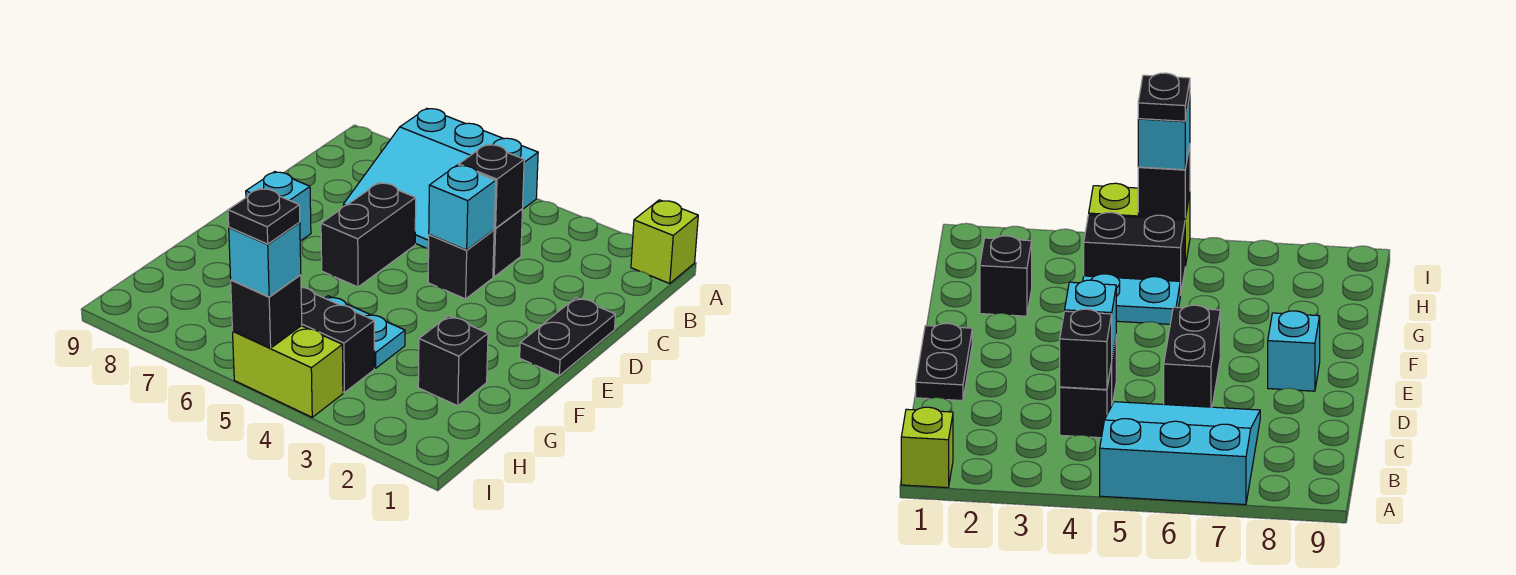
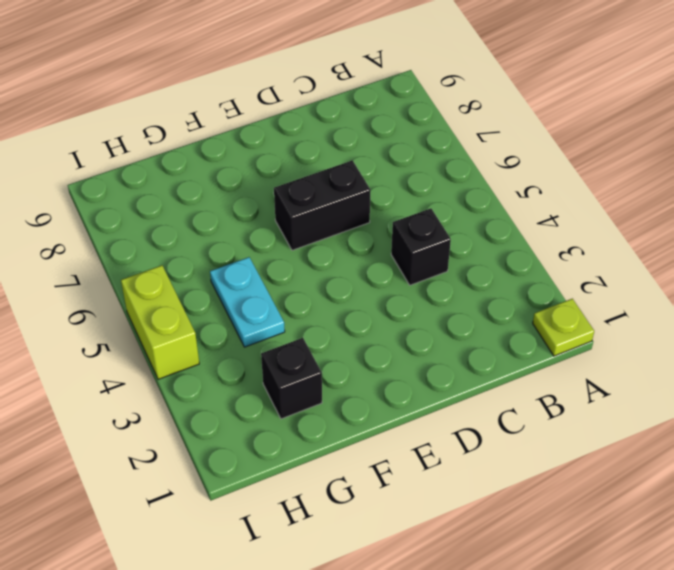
lime 1x1 plate [533,299,594,356] -> lime 1x1 brick [631,200,698,284]
none -> cyan 3x3 slope [343,108,538,249]
none -> black 1x2 plate [520,298,615,375]
none -> black 1x1 brick [428,230,494,299]

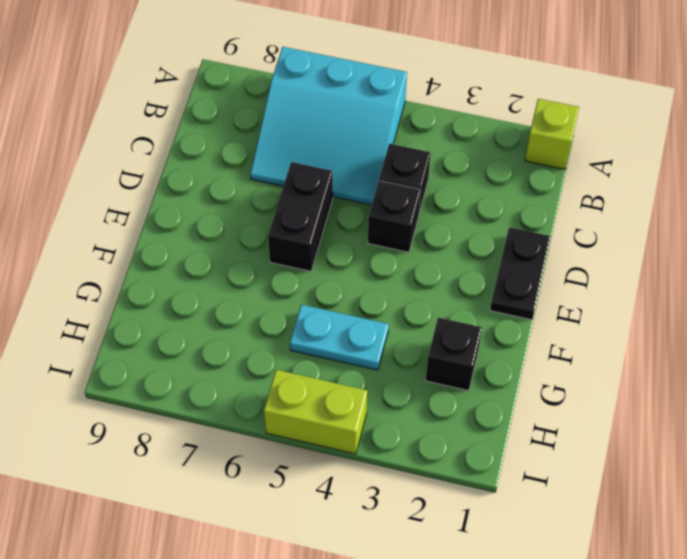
none -> cyan 1x1 brick [246,172,311,241]
none -> black 1x2 brick [301,287,374,392]
none -> black 1x1 brick [459,144,524,228]

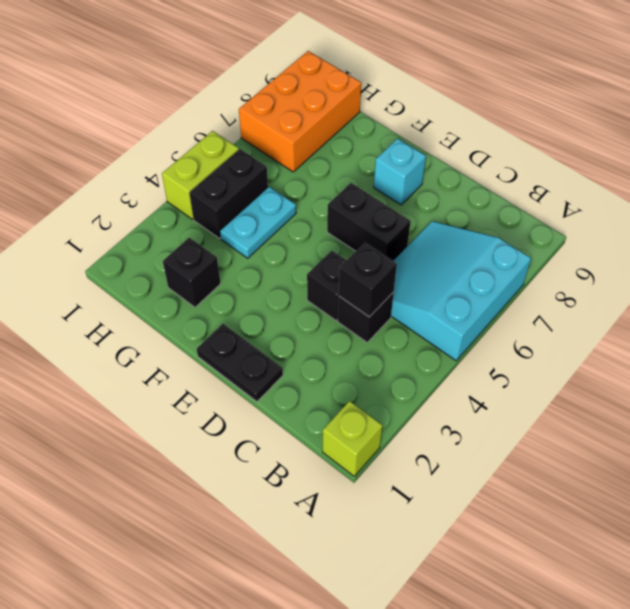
orange 2x3 brick [239,51,361,172] -> none
none -> cyan 1x1 brick [429,165,496,250]
none -> black 1x1 brick [231,275,302,348]
none -> cyan 1x1 brick [229,222,301,297]

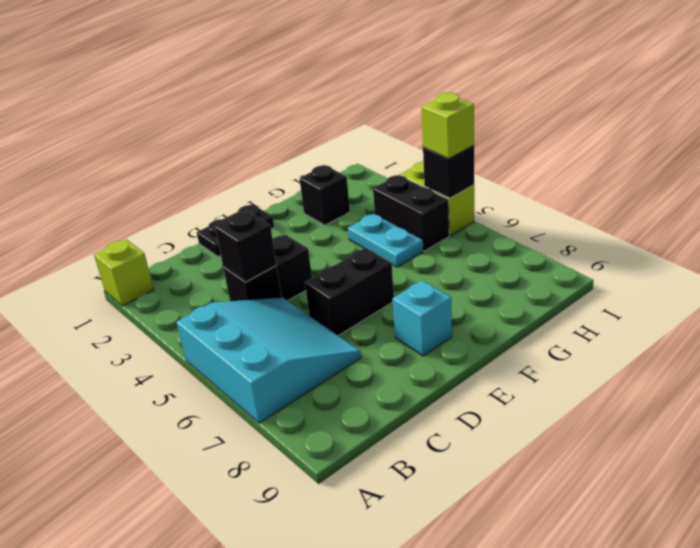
lime 1x1 brick [421,93,474,159] -> cyan 1x1 brick [229,222,301,297]
none -> cyan 1x1 brick [429,165,496,250]
none -> black 1x1 plate [228,188,300,244]

